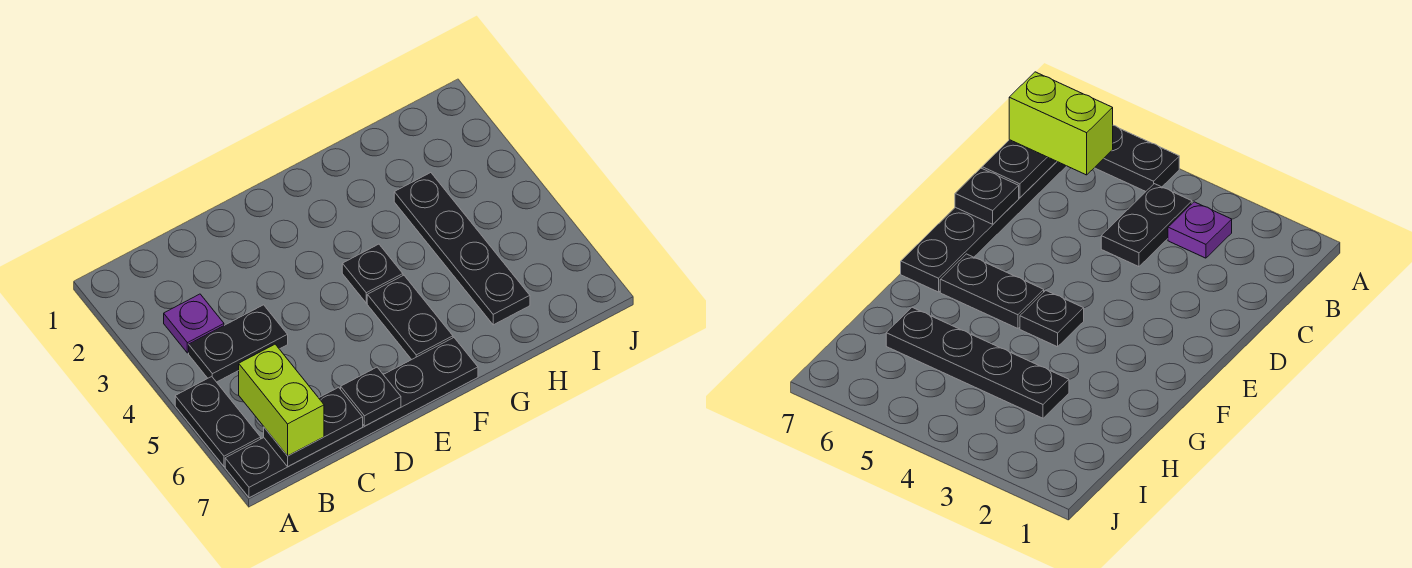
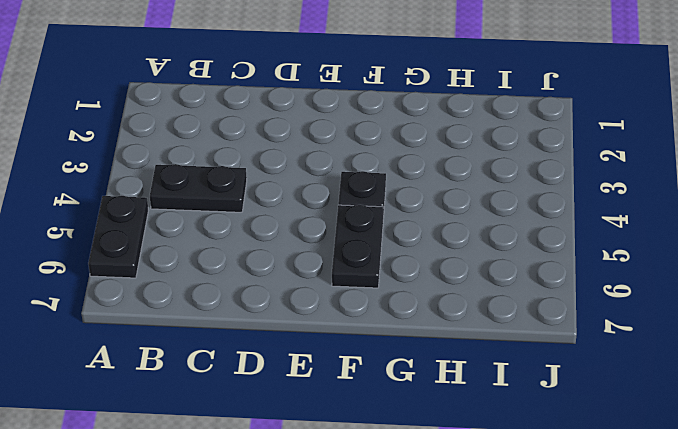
none -> black 1x6 plate [225,338,478,498]
none -> purple 1x1 plate [164,294,224,353]

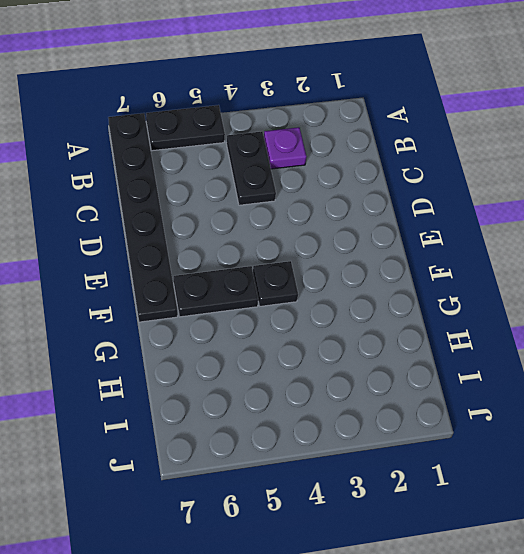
none -> black 1x4 plate [394,173,530,325]
none -> black 1x2 plate [264,387,363,467]

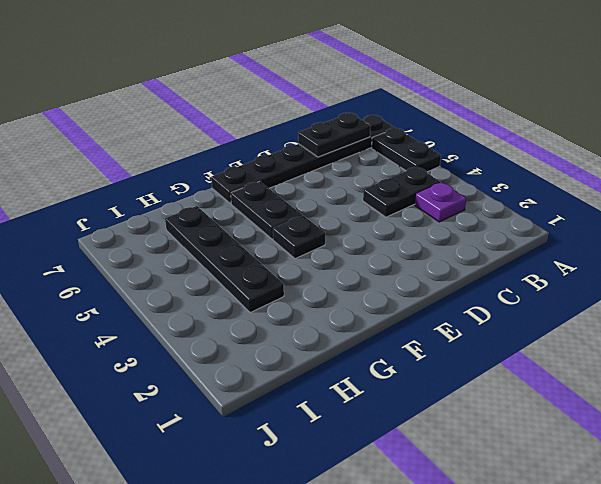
none -> black 1x1 plate [341,367,401,426]
none -> lime 1x2 brick [239,344,324,456]

